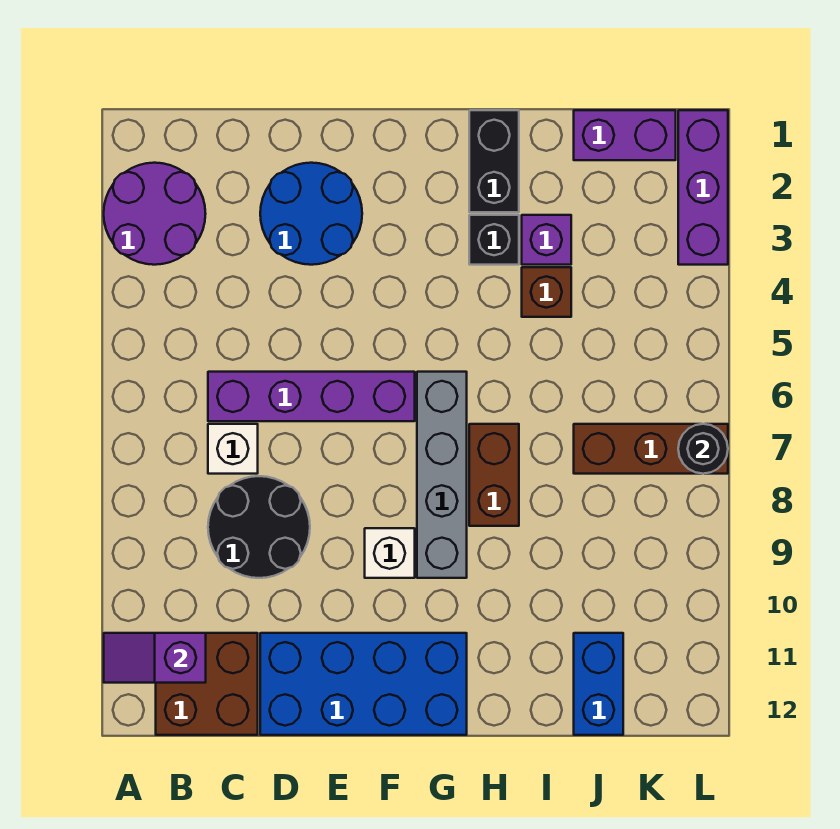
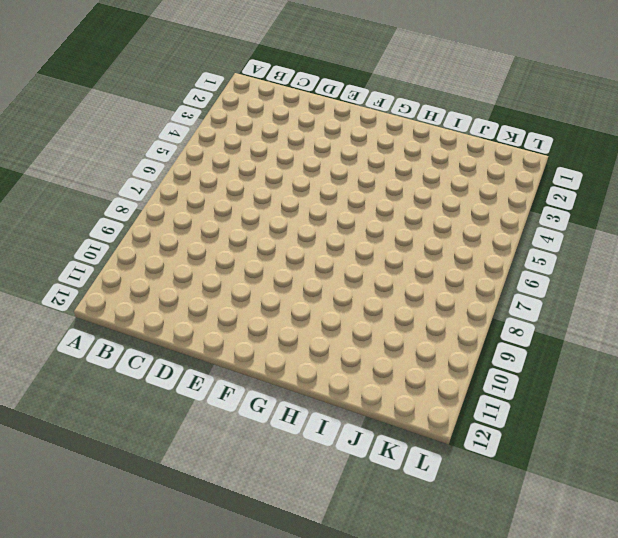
none -> purple 2x2 round brick [104,163,206,265]
none -> brown 2x2 brick [156,633,258,735]
none -> purple 1x4 brick [208,372,415,421]

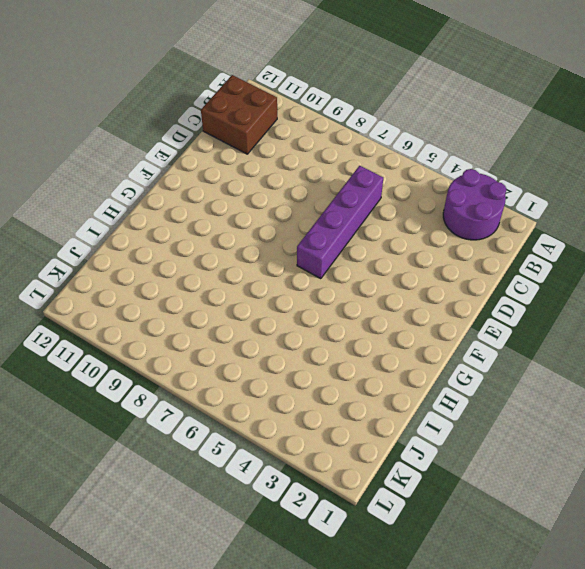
none -> white 1x1 brick [208,424,258,474]
none -> black 2x2 round brick [208,476,310,578]
none -> blue 2x2 round brick [260,163,362,265]

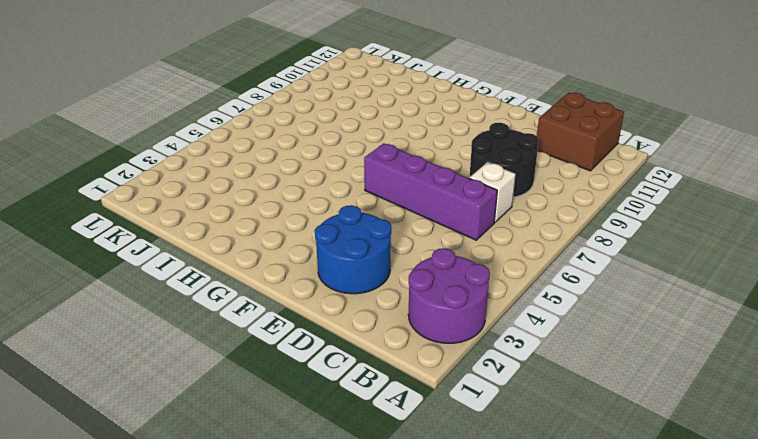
none -> blue 2x4 brick [260,633,467,735]
none -> white 1x1 brick [365,528,415,578]
none -> grey 1x4 brick [417,372,467,578]

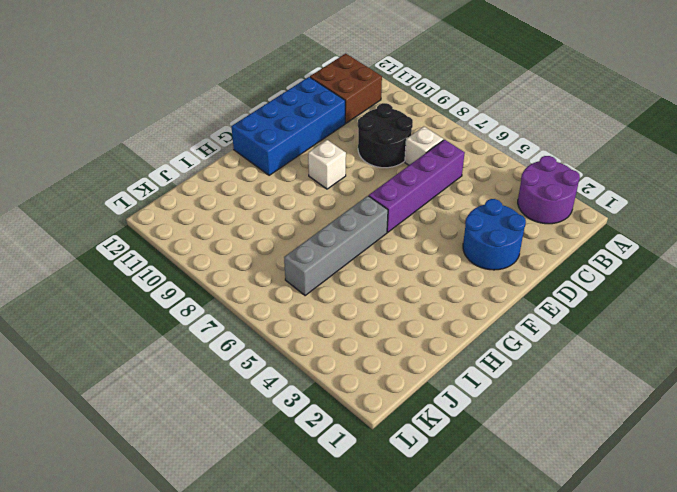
grey 1x4 brick [284,196,388,296] -> grey 1x4 brick turned to [417,372,467,578]
none -> black 1x2 brick [469,110,519,212]
none -> black 1x1 brick [469,215,519,265]
none -> brown 1x2 brick [469,424,519,526]

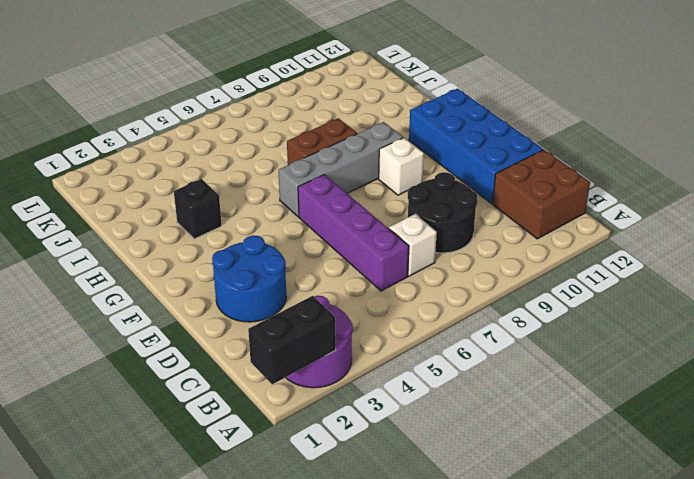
black 1x2 brick [248,296,336,385] -> black 1x2 brick moved to [469,110,519,212]
none -> purple 1x1 brick [522,215,571,265]
none -> brown 1x1 brick [522,267,571,317]
none -> purple 1x2 brick [574,110,676,160]

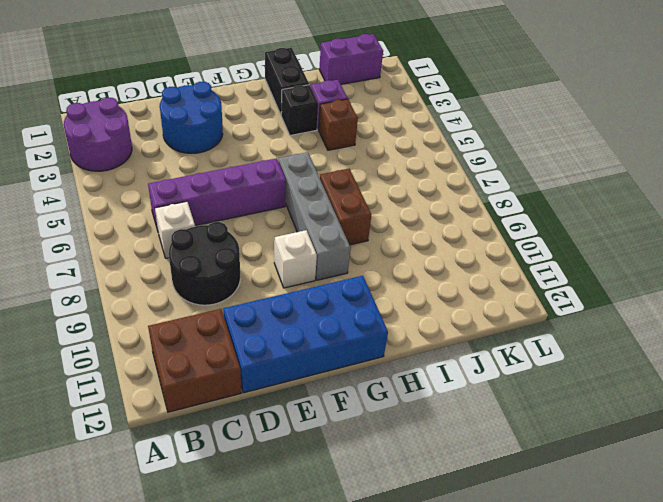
none -> brown 1x3 brick [574,424,728,474]
none -> blue 1x2 brick [574,633,623,735]
none -> purple 1x3 brick [678,110,728,265]

